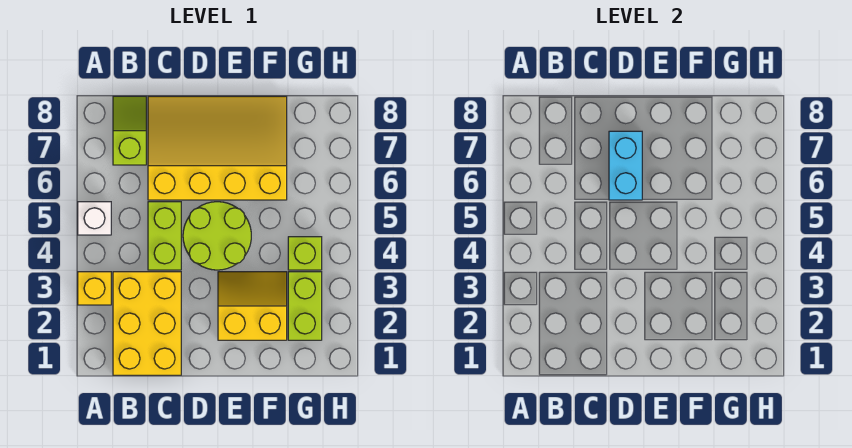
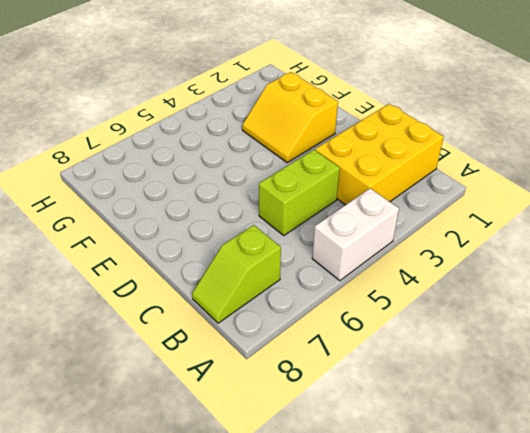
white 1x2 brick [312,189,399,281] -> white 1x1 brick [78,202,111,235]
none -> yellow 1x1 brick [78,272,111,305]
none -> yellow 3x4 slope [148,96,287,200]

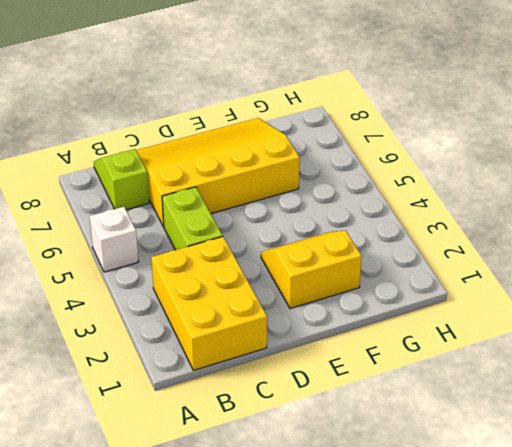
none -> yellow 1x1 brick [78,272,111,305]
none -> lime 2x2 round brick [183,202,251,270]

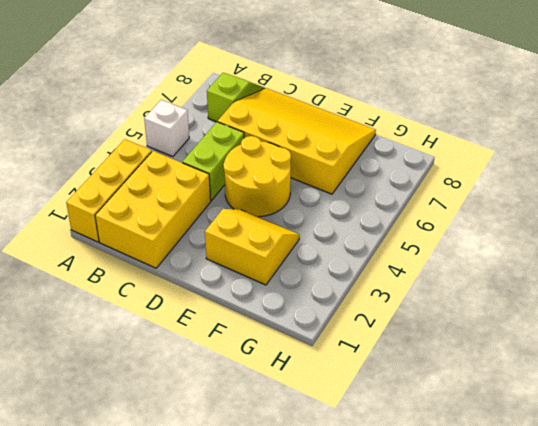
yellow 1x3 brick [66,139,152,242] -> yellow 1x1 brick [78,272,111,305]
yellow 2x2 round brick [223,136,291,217] -> lime 2x2 round brick [183,202,251,270]
none -> lime 1x2 brick [288,272,322,340]
none -> lime 1x1 brick [288,237,322,270]

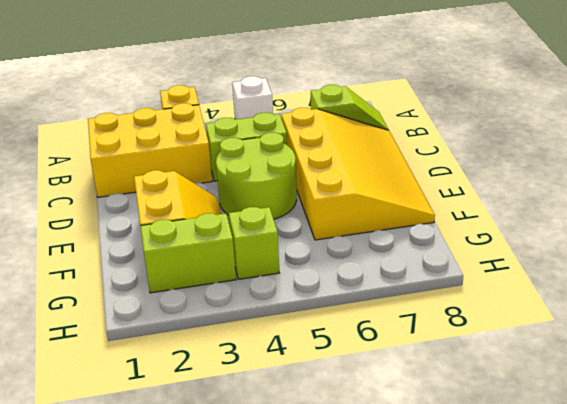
none -> cyan 1x2 brick [609,131,642,200]

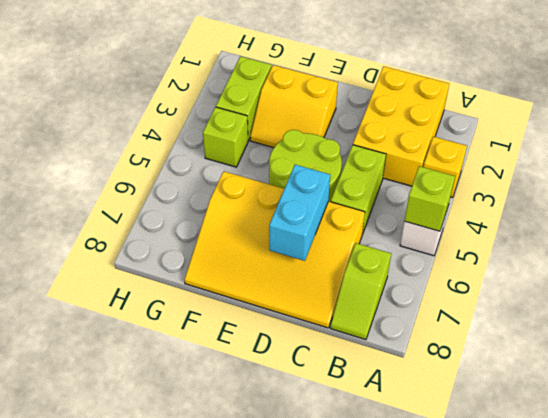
lime 1x1 brick [404,166,455,231] -> none

